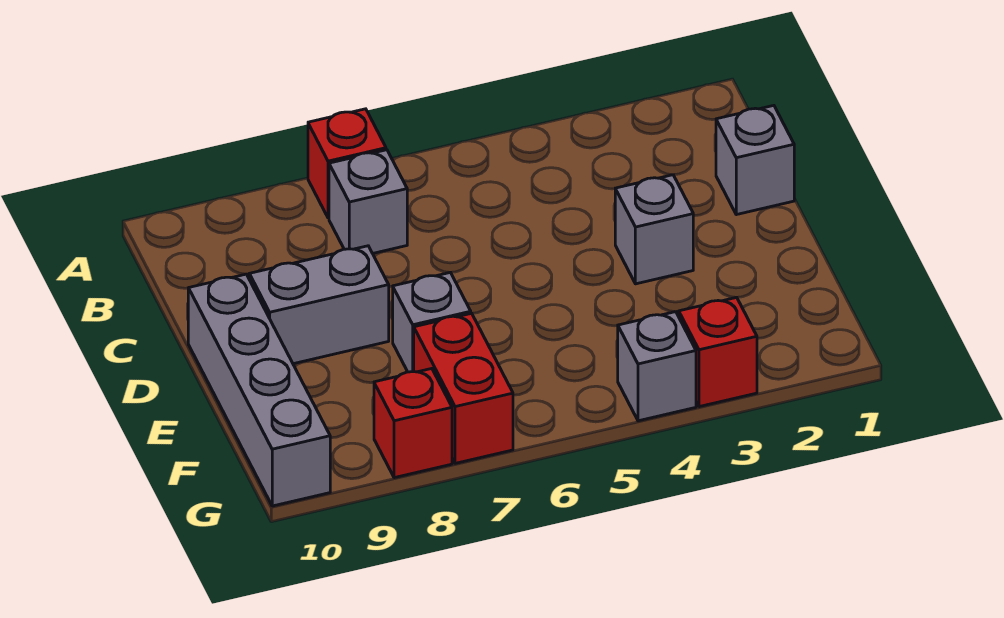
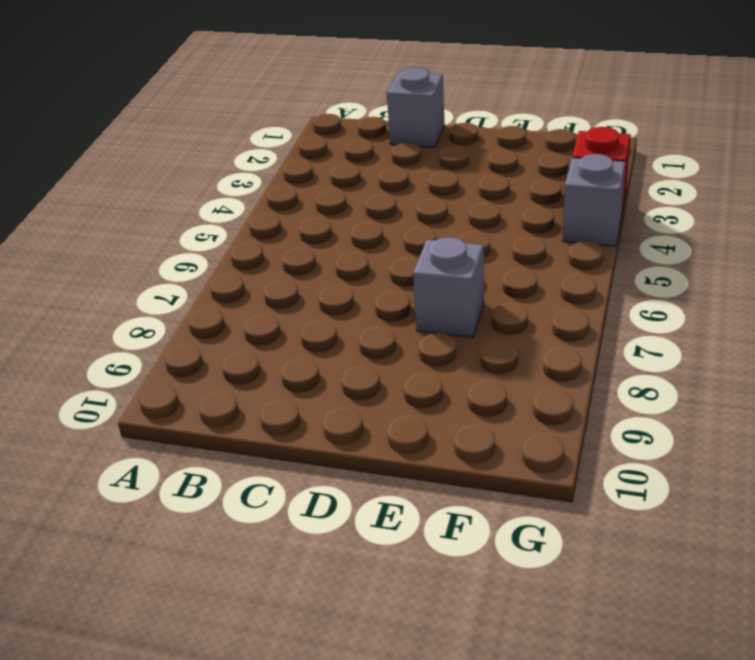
none -> red 1x1 brick [308,109,386,218]
none -> grey 1x1 brick [329,150,407,253]

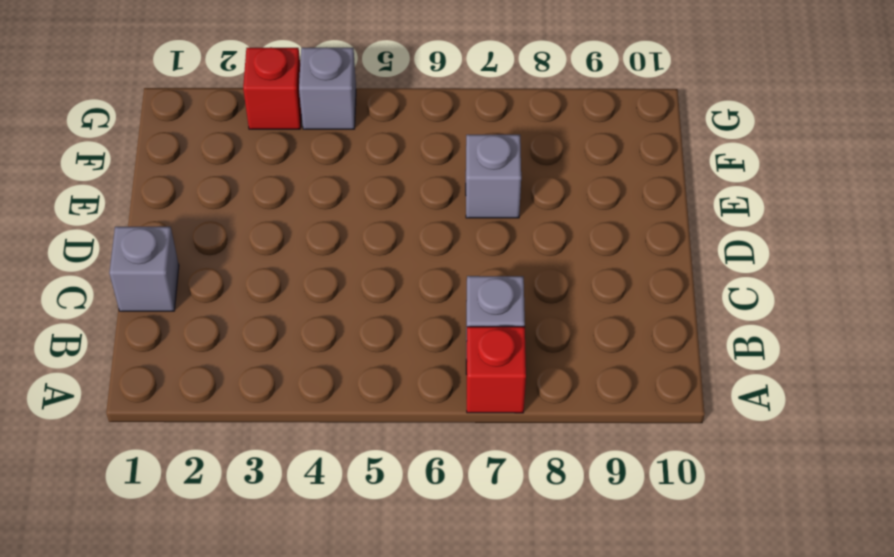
none -> grey 1x1 brick [615,175,693,284]
none -> grey 1x2 brick [249,246,389,364]

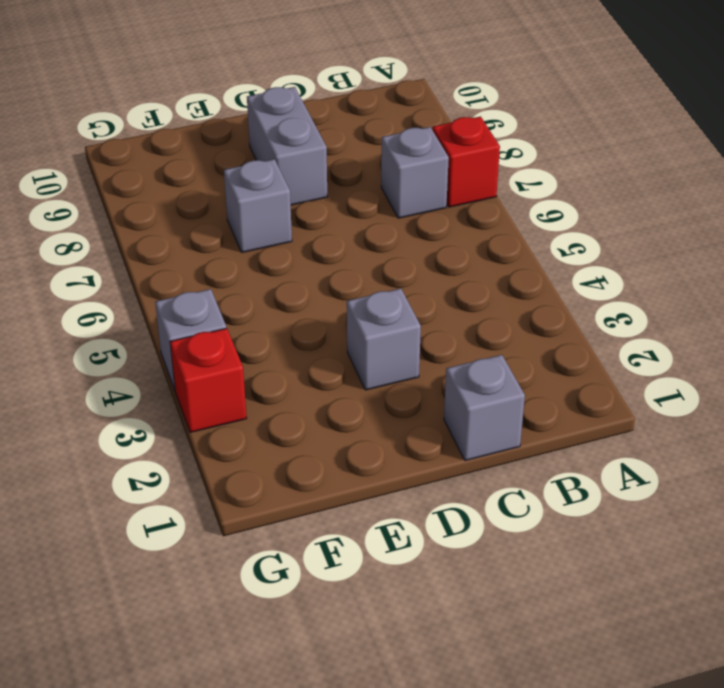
none -> grey 1x4 brick [188,274,330,506]
none -> red 1x2 brick [414,313,513,463]

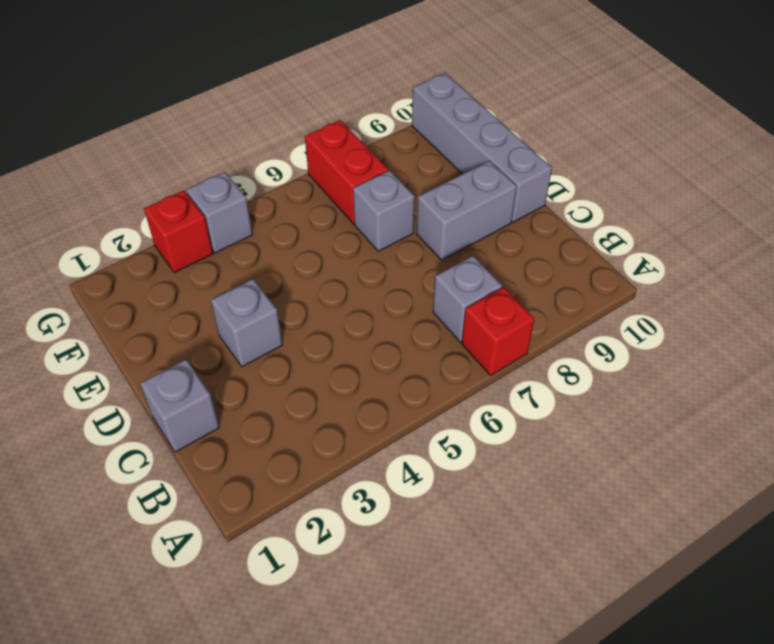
none -> red 1x1 brick [374,369,452,478]

